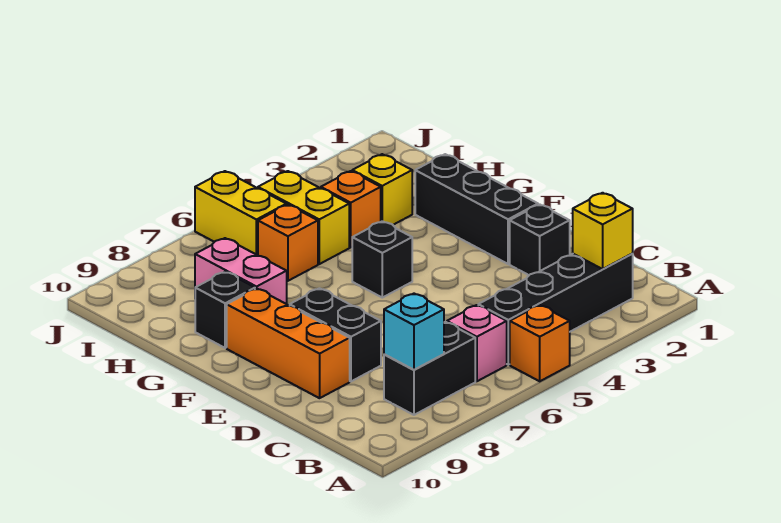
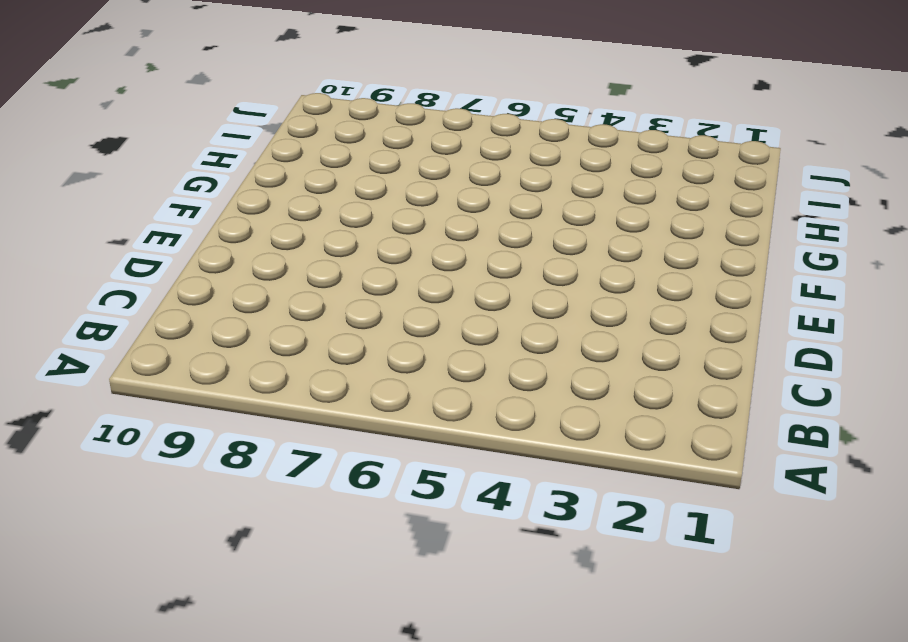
none -> orange 1x1 brick [510,305,570,381]
none -> black 1x4 brick [478,254,633,365]
none -> pink 1x1 brick [447,305,507,381]

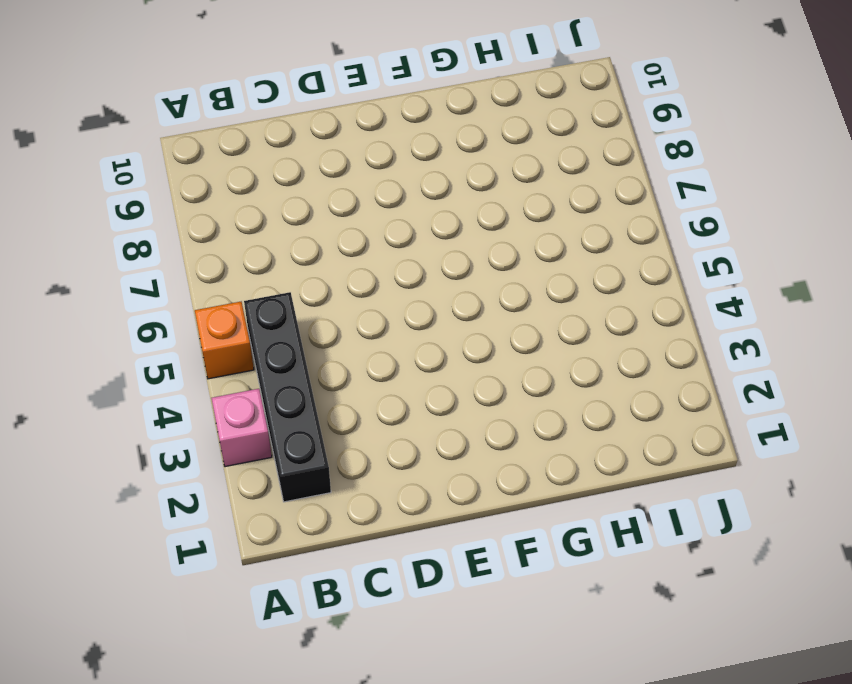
pink 1x1 brick [212,389,272,467] -> pink 1x1 brick moved to [447,305,507,381]
none -> black 1x2 brick [384,322,475,415]
none -> black 1x1 brick [510,204,570,275]
none -> black 1x2 brick [290,288,381,381]

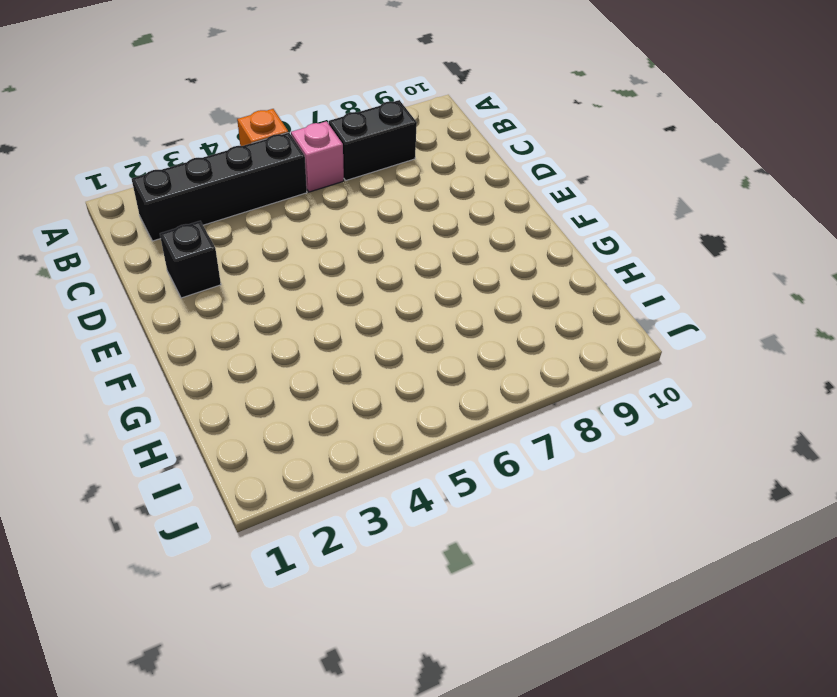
none -> black 1x2 brick [290,288,381,381]
none -> orange 1x3 brick [227,288,350,398]
none -> black 1x3 brick [415,154,538,264]

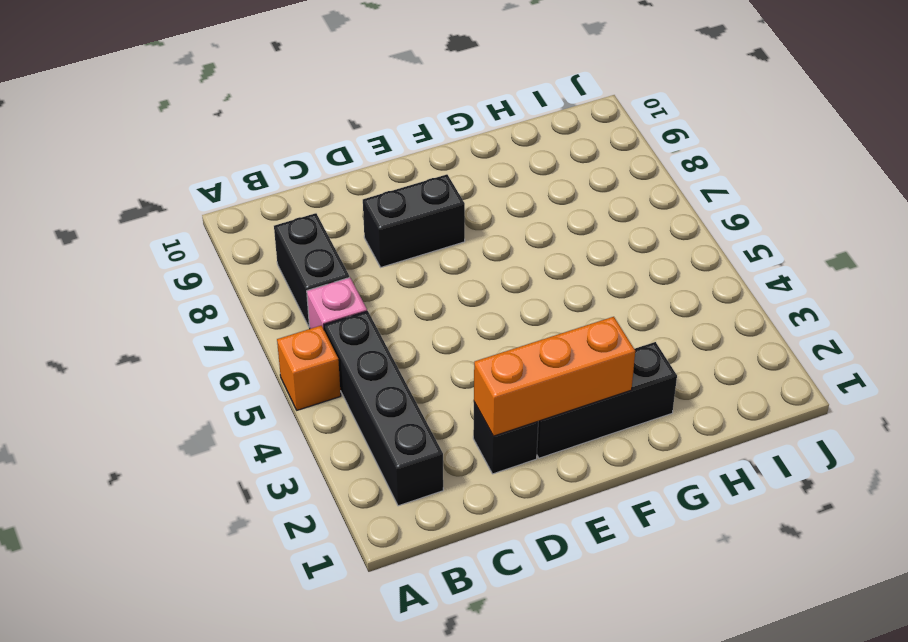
orange 1x3 brick [474,317,635,436] -> orange 1x3 brick moved to [227,288,350,398]
none -> black 1x1 brick [352,221,412,298]
none -> pink 1x2 brick [195,238,287,304]
none -> black 1x1 brick [195,272,255,348]

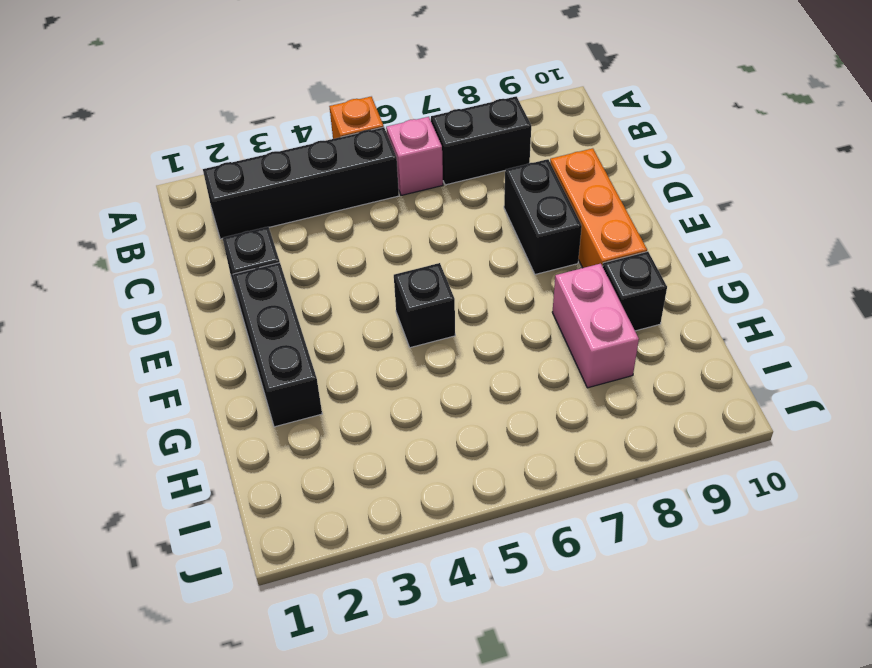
none -> yellow 1x1 brick [352,154,412,225]
none -> orange 1x1 brick [321,171,381,247]
none -> yellow 1x2 brick [258,171,349,264]

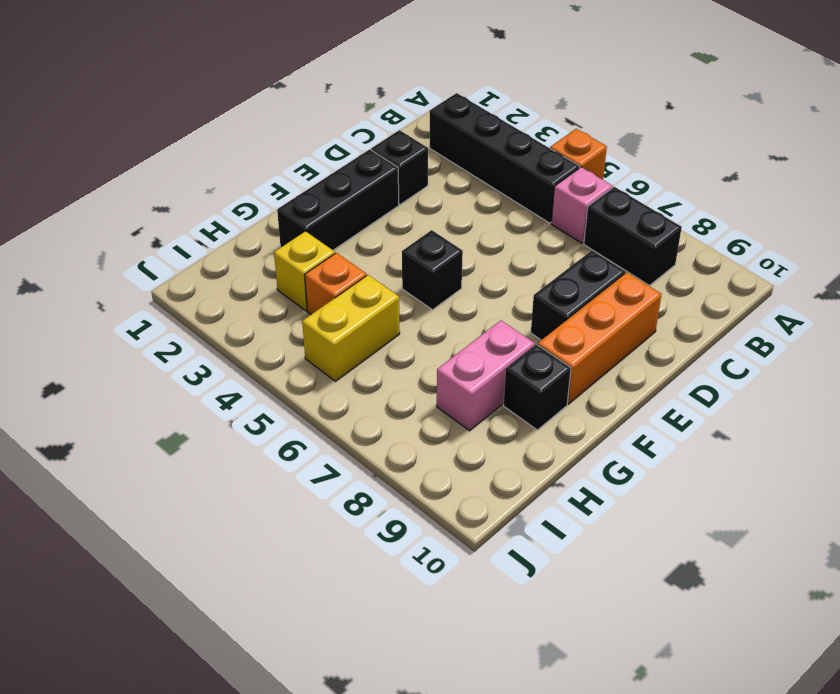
none -> orange 1x1 brick [258,205,318,281]
none -> yellow 1x2 brick [195,171,286,255]
none -> yellow 1x1 brick [573,193,633,269]

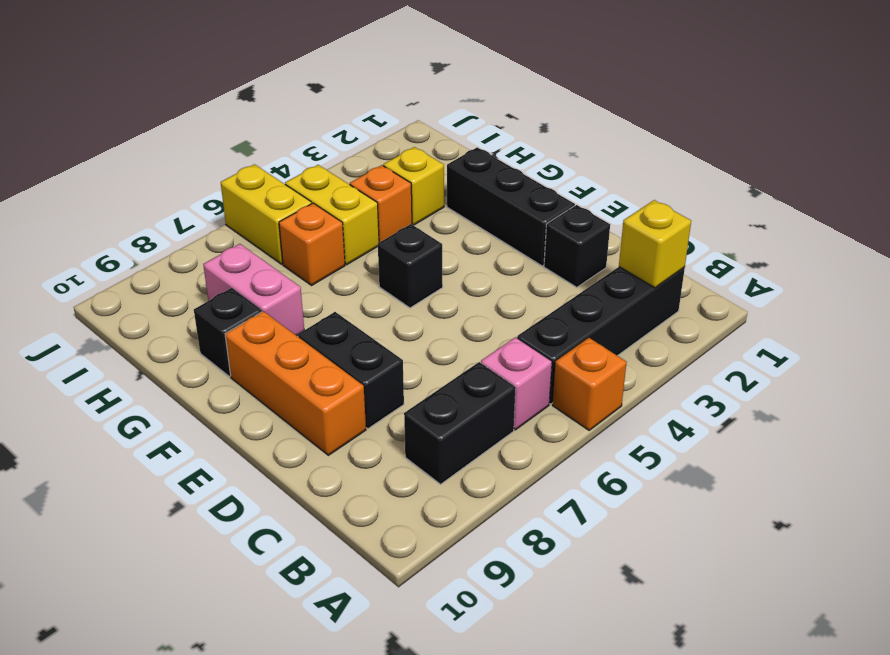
none -> cyan 1x1 brick [384,294,444,370]

